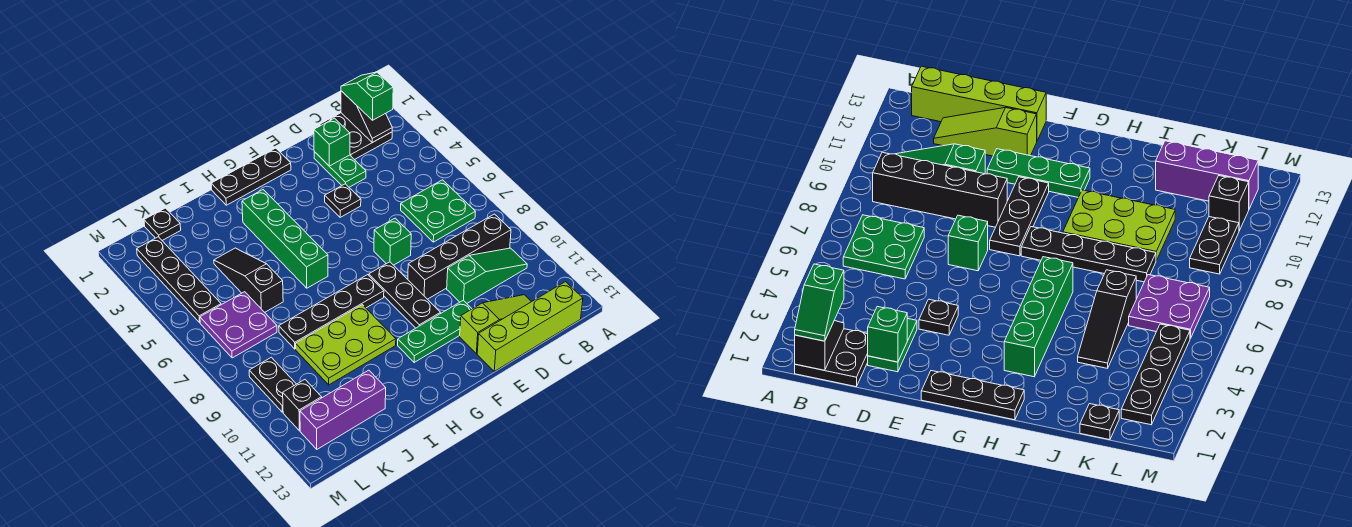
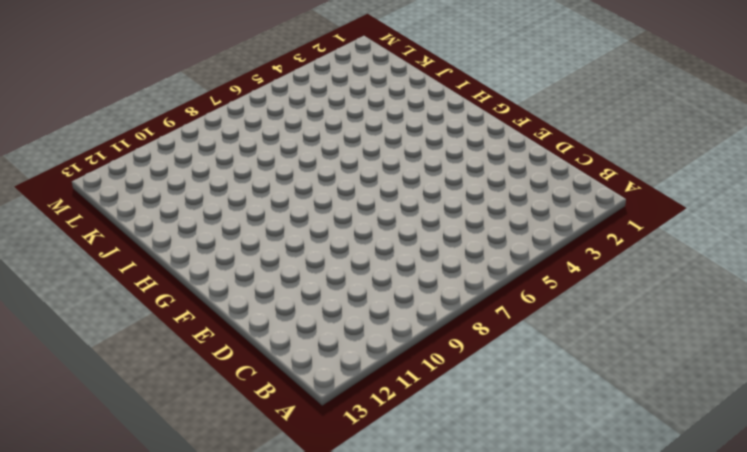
none -> black 2x2 plate [320,113,392,160]
none -> green 2x2 plate [401,180,475,242]
none -> black 1x4 brick [408,214,511,299]

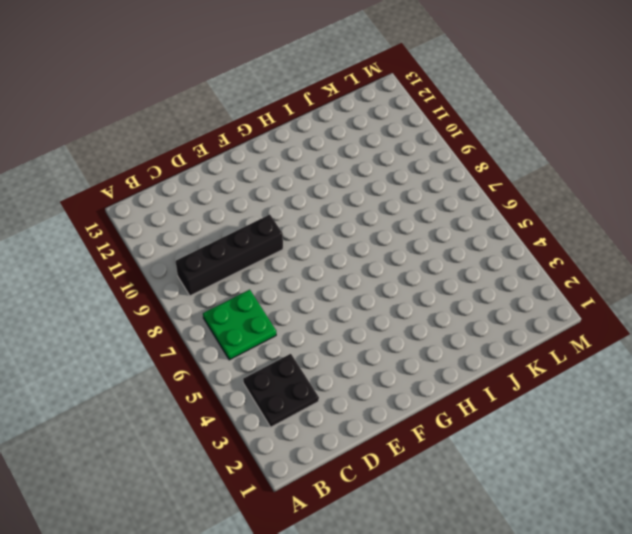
black 2x2 plate [243,354,319,427] -> black 2x2 plate moved to [320,113,392,160]
none -> green 1x3 slope [447,248,527,303]
none -> lime 1x4 brick [477,282,583,371]
none -> lime 1x3 slope [460,295,531,354]

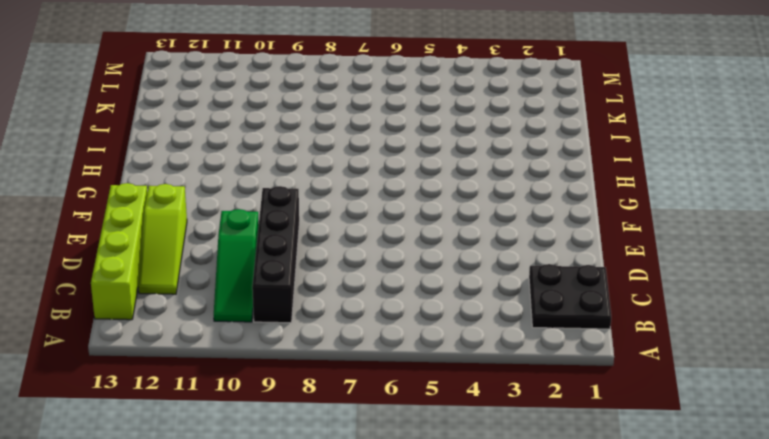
none -> green 2x2 plate [401,180,475,242]
none -> green 1x2 plate [314,152,366,187]
none -> black 1x1 plate [325,184,361,217]

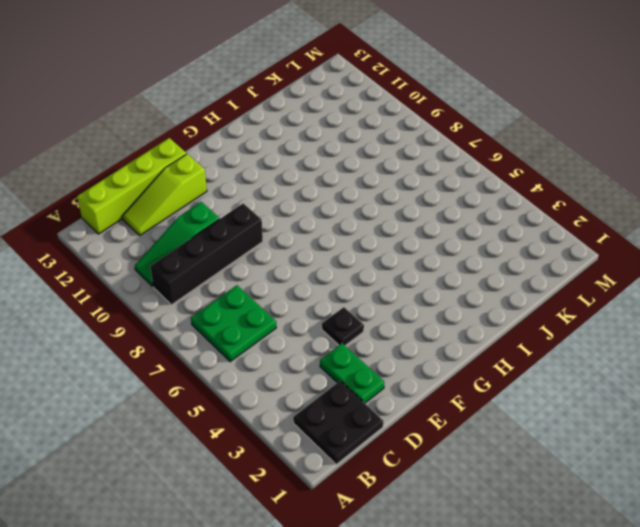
none -> green 1x1 brick [374,218,411,265]
none -> green 1x3 plate [398,300,472,362]
none -> black 1x3 plate [211,148,291,205]

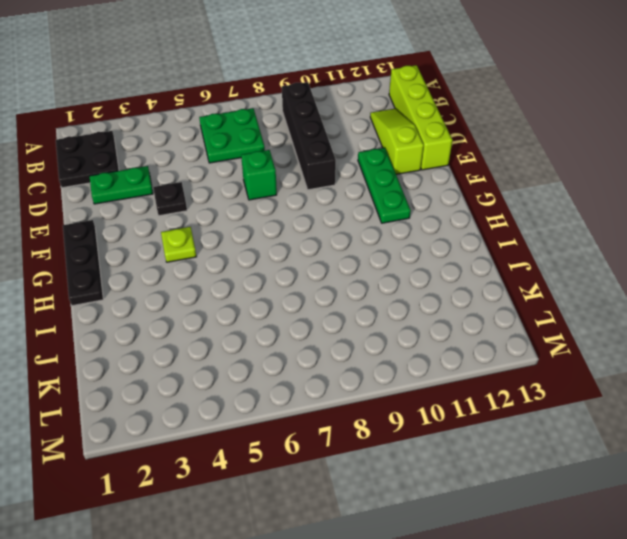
lime 1x1 plate [161,227,196,262] -> none
none -> green 1x3 slope [447,248,527,303]
none -> black 1x3 plate [369,262,440,328]
none -> black 1x4 plate [279,275,384,349]

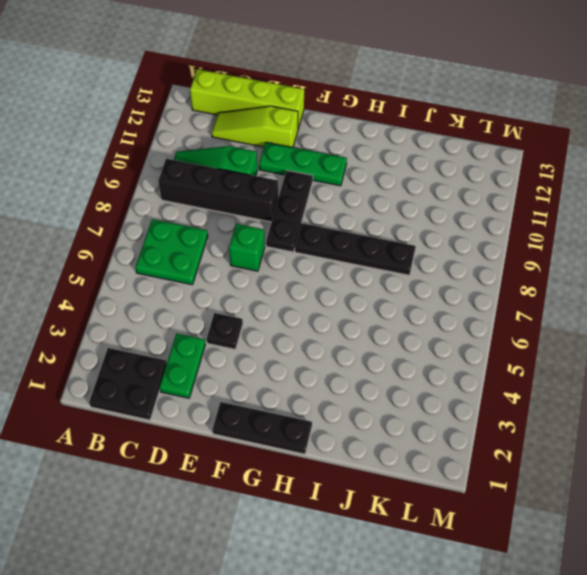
none -> green 1x4 brick [242,190,328,288]
none -> lime 2x3 plate [296,305,396,385]
none -> black 1x3 slope [214,248,283,312]

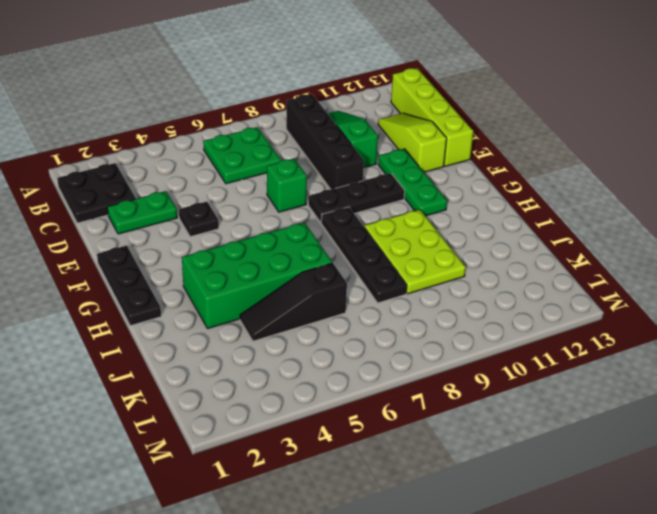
green 2x4 brick [182,223,332,329] -> green 1x4 brick [242,190,328,288]
none -> purple 1x3 brick [300,370,386,449]
none -> black 1x1 plate [144,208,181,240]
none -> purple 2x2 plate [200,292,277,358]

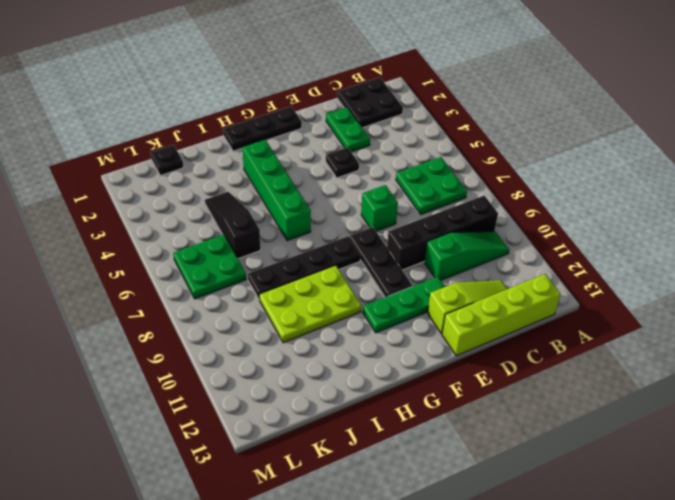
green 2x2 plate [173,235,246,299] -> purple 2x2 plate [200,292,277,358]
none -> purple 1x3 brick [300,370,386,449]
none -> black 1x4 plate [137,237,221,322]
none -> black 1x2 plate [249,357,296,412]

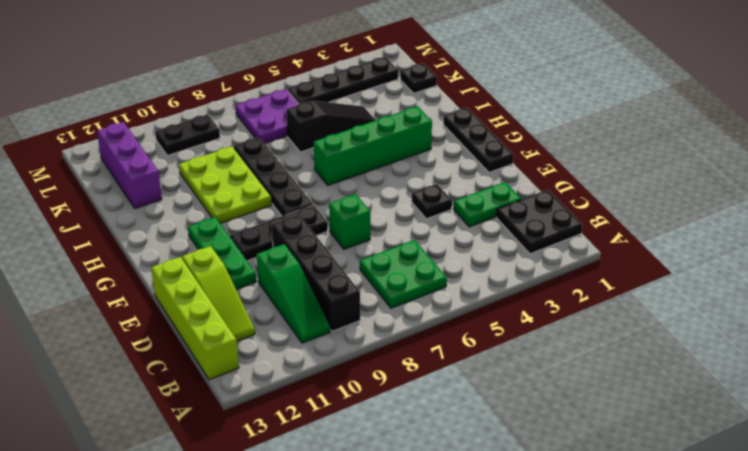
none -> black 1x1 brick [283,380,322,431]
none -> black 1x2 slope [341,91,392,142]
none -> green 1x1 brick [314,118,350,166]

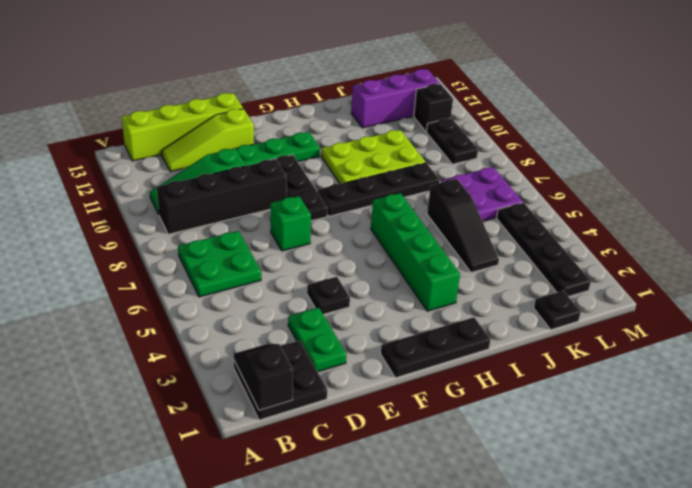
none -> green 1x1 brick [314,118,350,166]
none -> green 1x2 slope [341,72,393,120]

